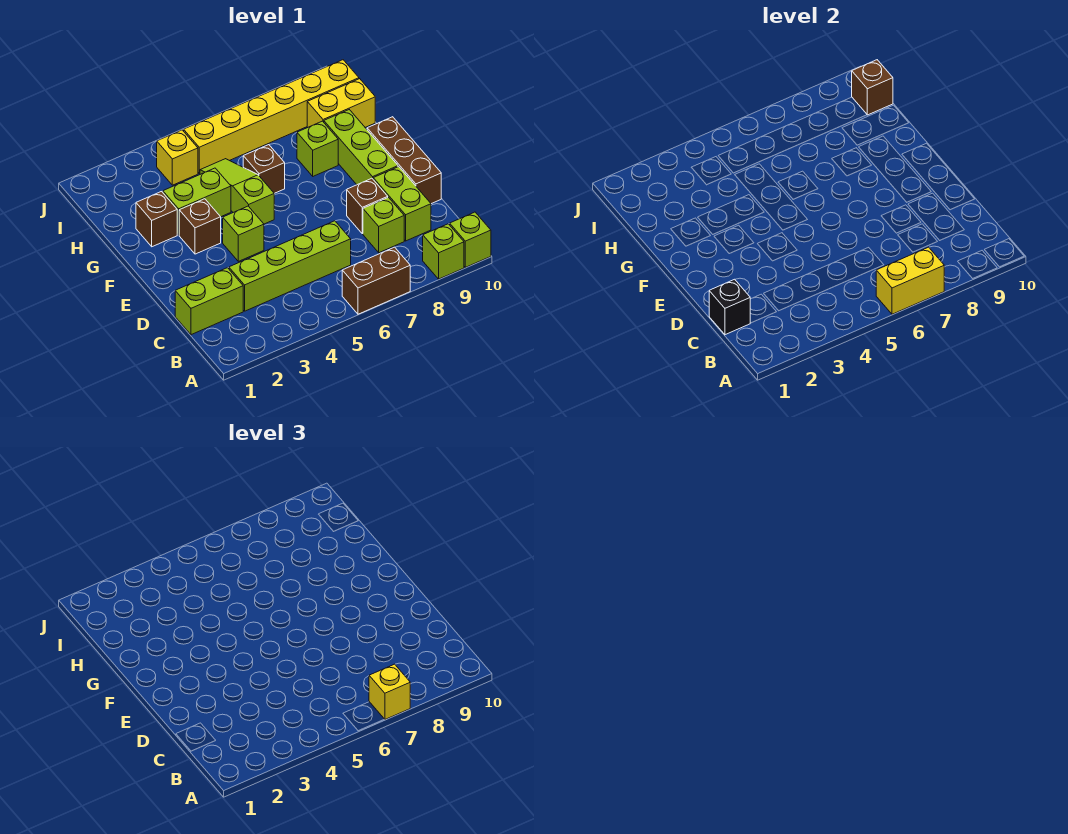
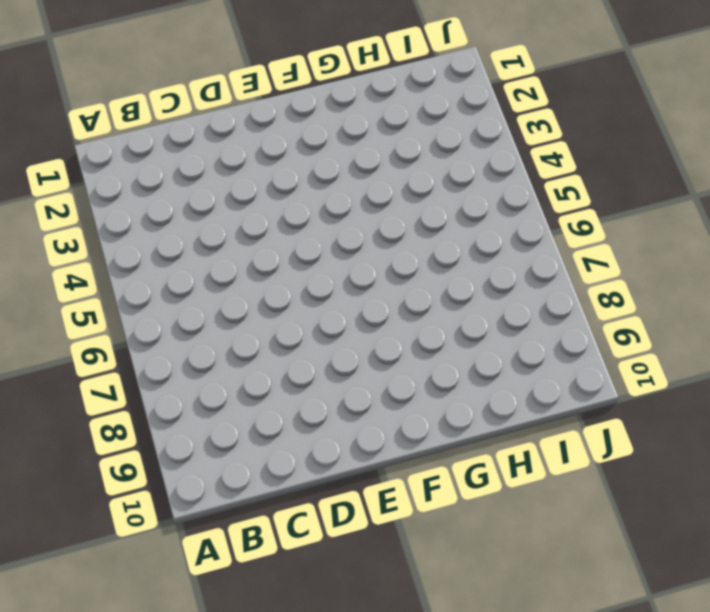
none -> brown 1x2 brick [342,247,410,314]
none -> lime 1x1 brick [423,224,464,279]
none -> lime 1x1 brick [450,212,491,267]

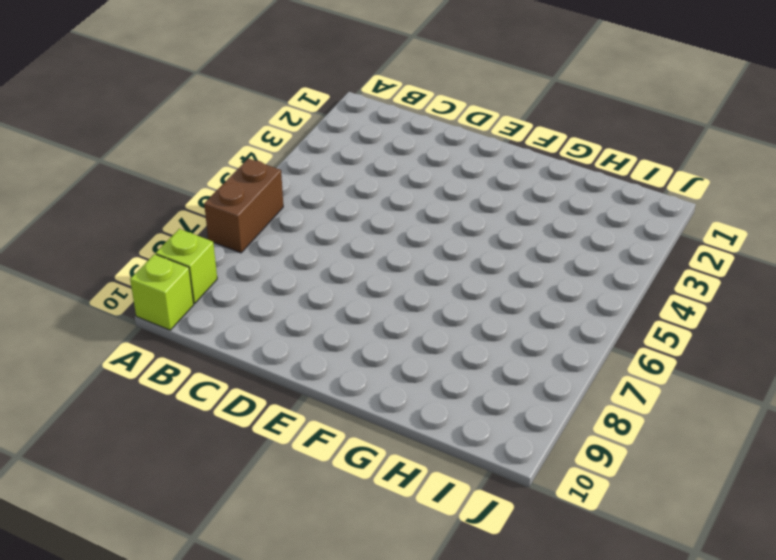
none -> lime 1x2 brick [175,268,243,335]
none -> lime 1x4 brick [229,221,351,311]
none -> lime 1x1 brick [363,197,404,253]

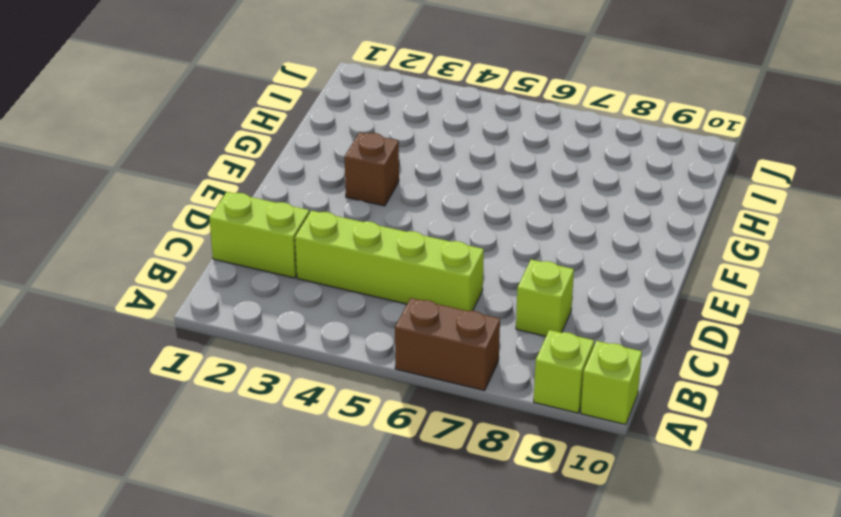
none -> lime 1x2 brick [373,167,431,241]
none -> brown 1x1 brick [347,178,388,234]
none -> brown 1x3 brick [367,117,441,204]

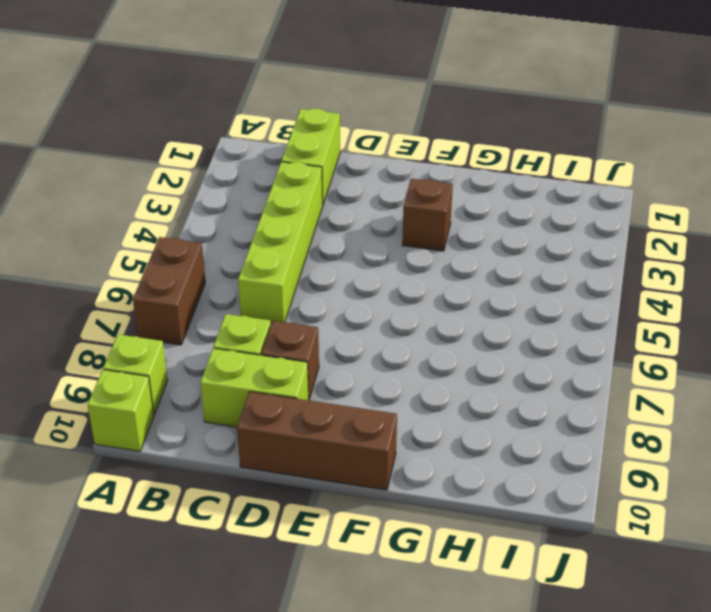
none -> lime 1x1 brick [223,206,264,261]
none -> lime 1x3 brick [324,110,398,185]
none -> lime 1x3 slope [200,159,274,224]

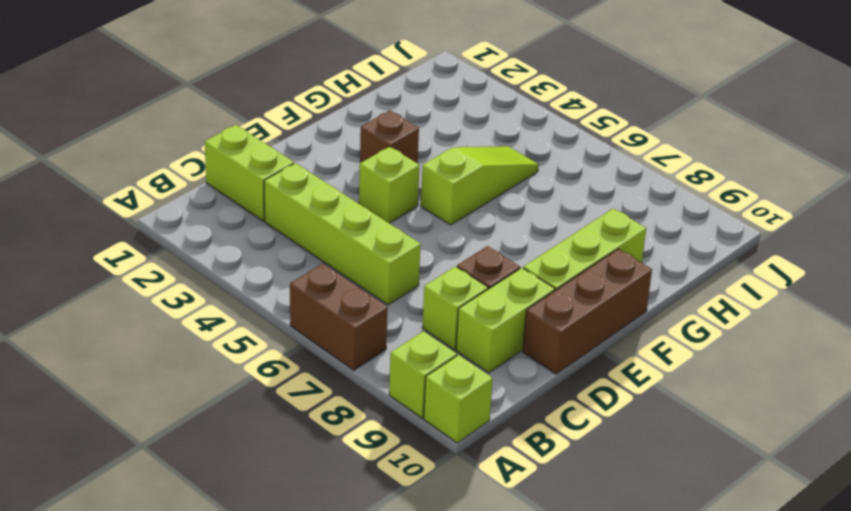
none -> brown 1x1 brick [136,192,177,247]
none -> lime 1x2 brick [163,168,231,235]
none -> brown 1x1 brick [243,145,285,193]

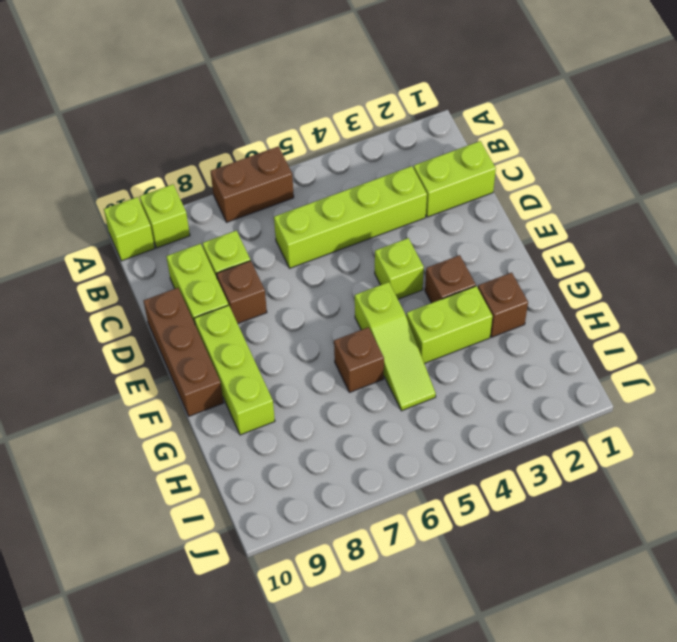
none -> lime 1x1 brick [297,121,338,176]
none -> yellow 1x2 brick [307,79,375,128]
none -> yellow 1x1 brick [157,130,198,185]

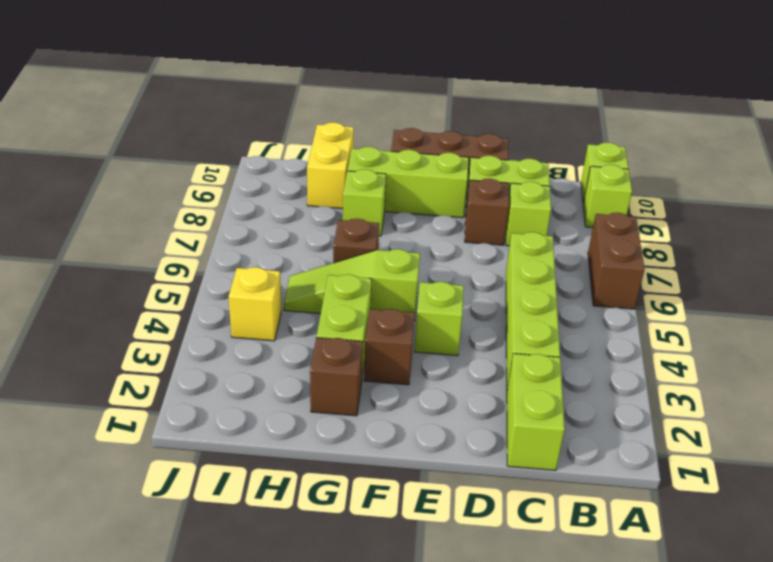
none -> yellow 1x6 brick [184,60,359,173]
none -> yellow 1x2 brick [876,247,944,314]
none -> black 1x1 brick [709,279,750,335]

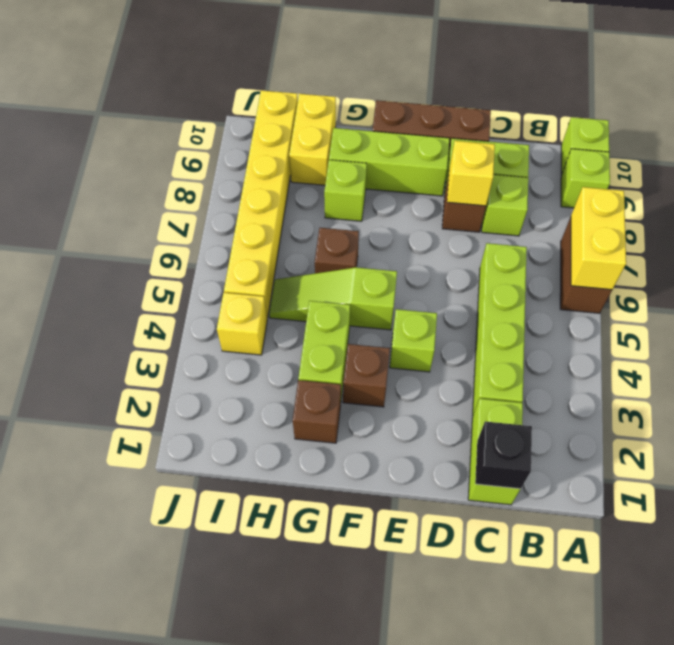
yellow 1x1 brick [447,141,495,206] -> yellow 1x1 brick moved to [369,664,410,719]
none -> brown 1x1 brick [852,60,893,115]

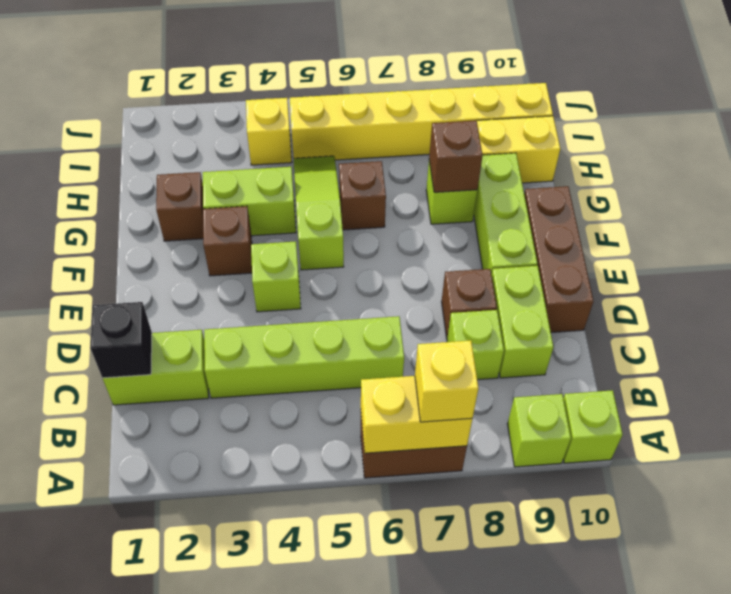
brown 1x1 brick [429,120,483,192] -> brown 1x1 brick moved to [852,60,893,115]

